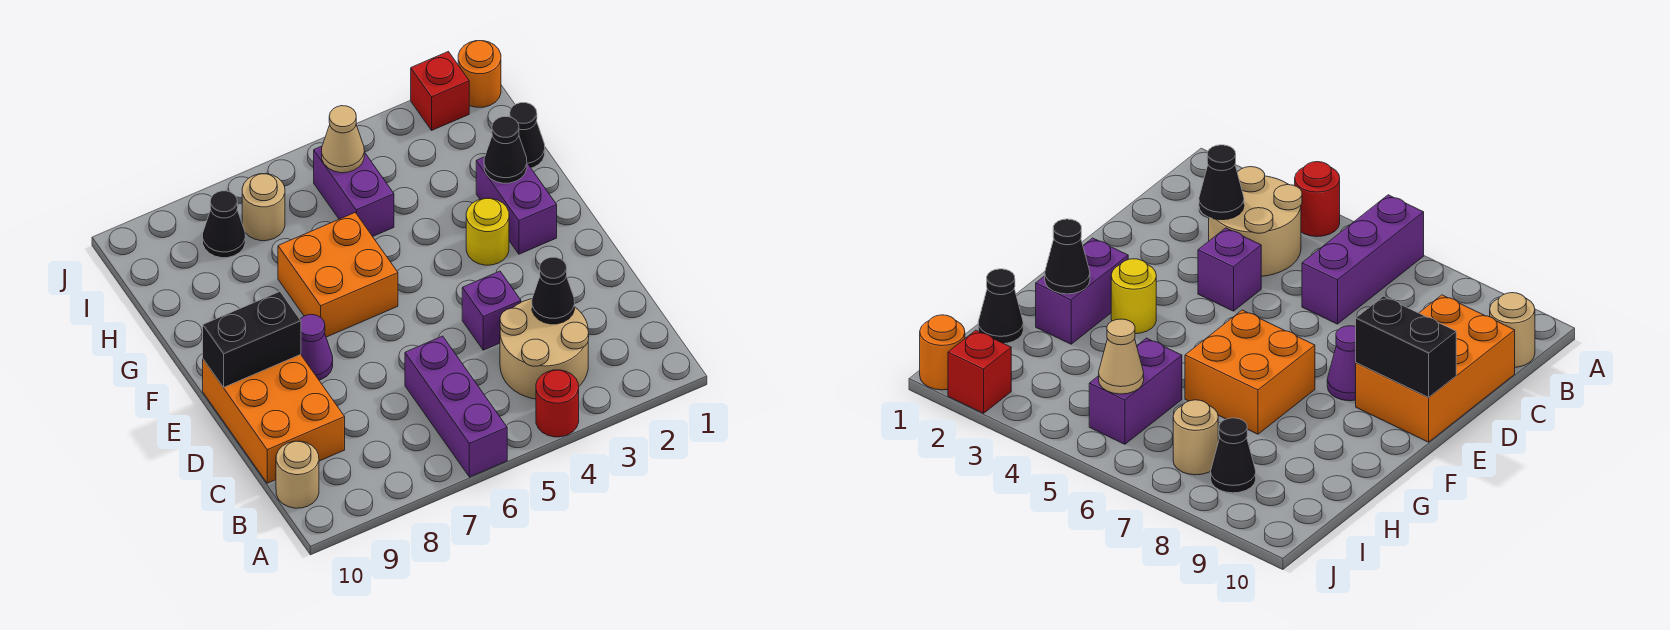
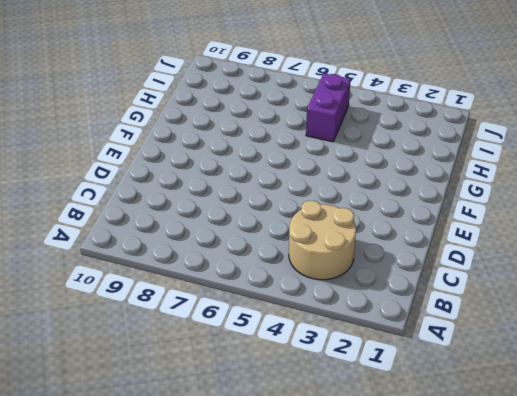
none -> red 1x1 round brick [536,370,579,437]
none -> purple 1x3 brick [405,336,507,477]
none -> tan 1x1 round brick [276,441,319,508]

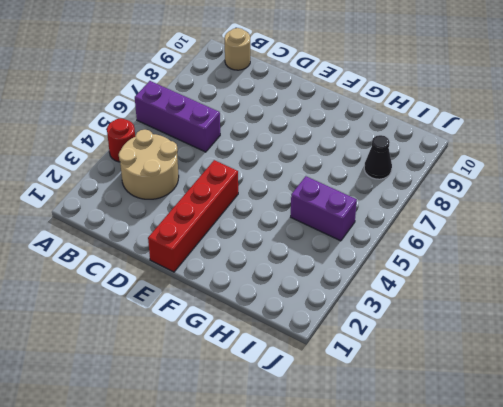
red 1x4 brick [148,160,238,272] -> none
none -> orange 2x3 brick [203,355,345,483]
none -> purple 1x1 brick [462,271,521,350]
none -> purple 1x1 cone [300,315,333,380]

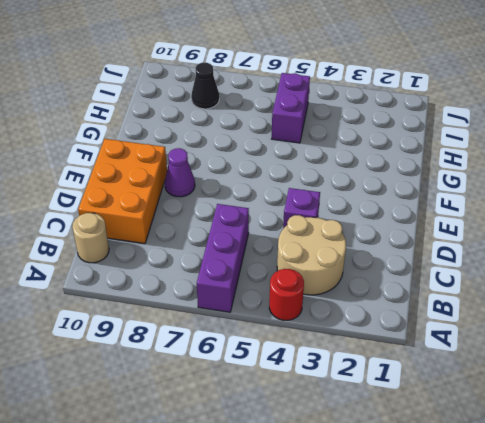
none -> purple 1x2 brick [476,157,557,254]
none -> yellow 1x1 round brick [466,198,509,265]
none -> orange 2x2 brick [278,213,398,337]

